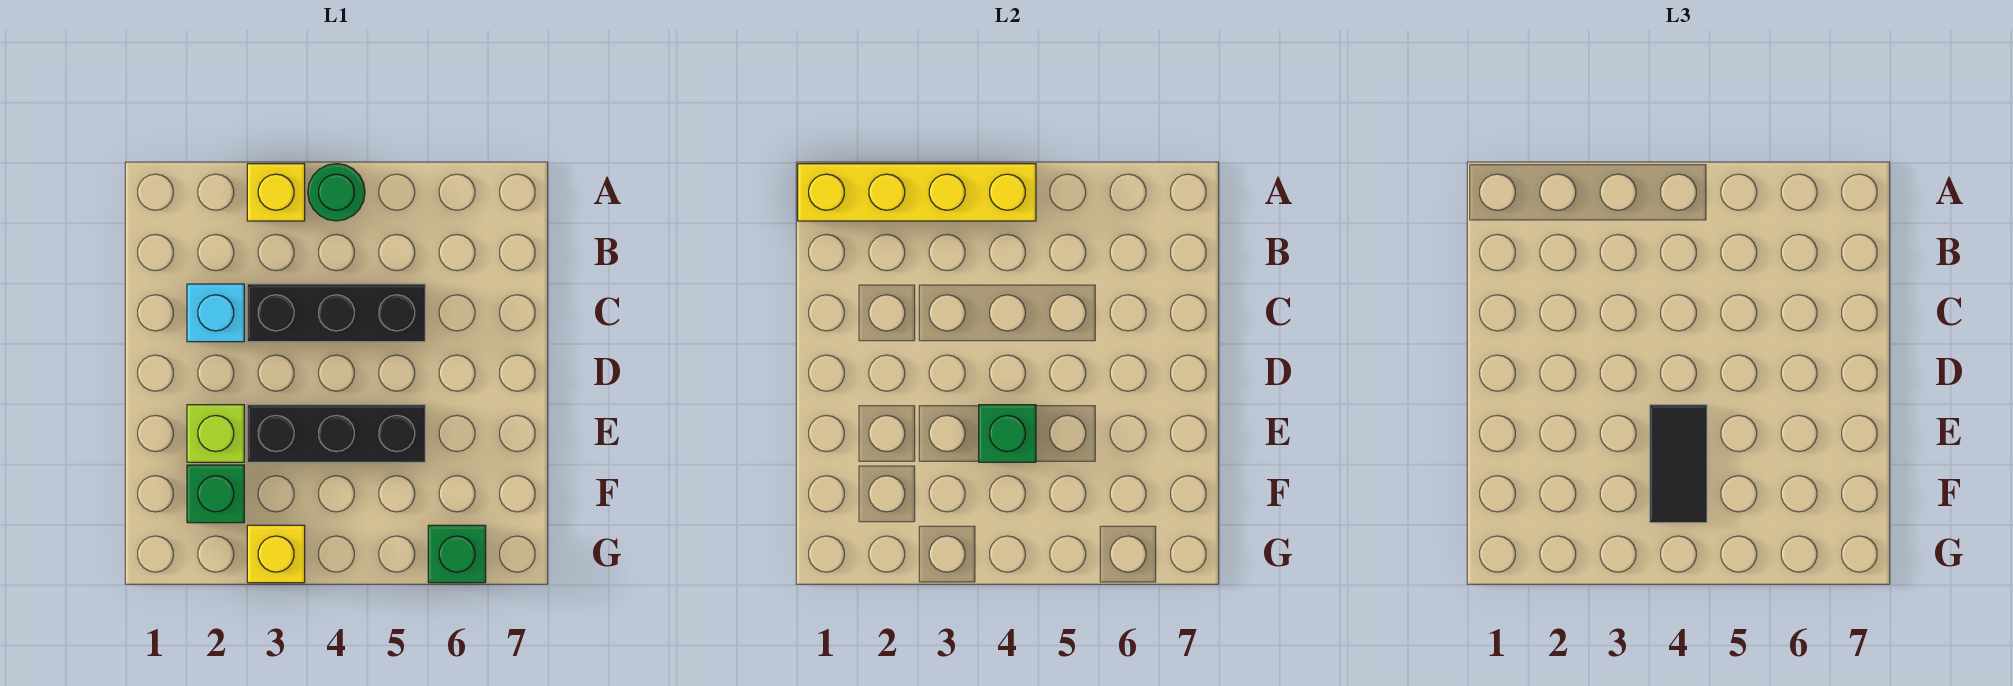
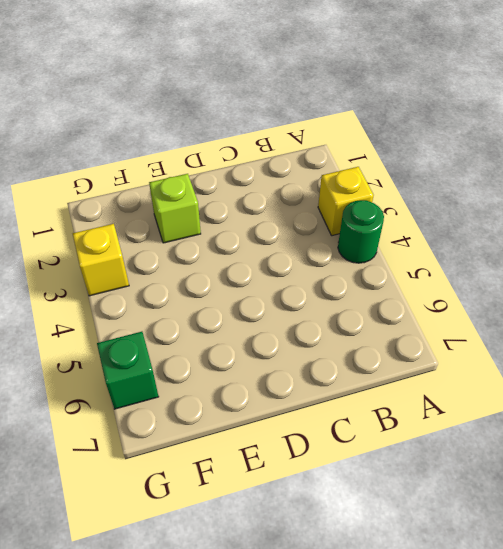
none -> cyan 1x1 brick [187,284,244,342]
none -> black 1x3 brick [247,284,425,342]
none -> black 1x3 brick [247,405,425,462]

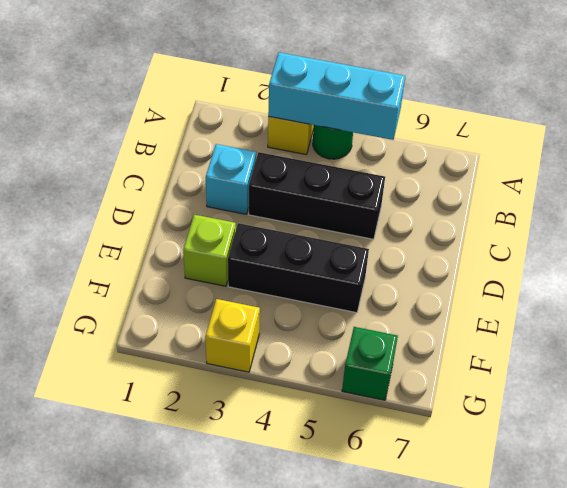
cyan 1x3 brick [268,52,405,140] -> yellow 1x4 brick [798,164,1036,221]
none -> green 1x1 brick [187,465,244,523]
none -> green 1x1 brick [979,405,1036,462]
none -> black 1x2 tile [1650,405,1707,523]

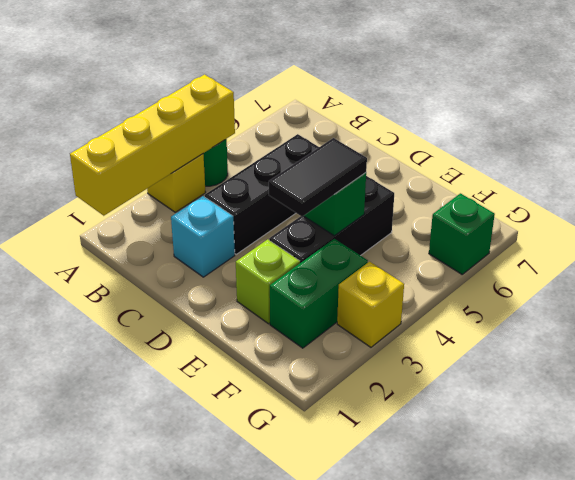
black 1x2 tile [269,138,367,217] -> black 1x2 tile turned to [1650,405,1707,523]
green 1x2 brick [270,239,368,348] -> green 1x1 brick [187,465,244,523]

